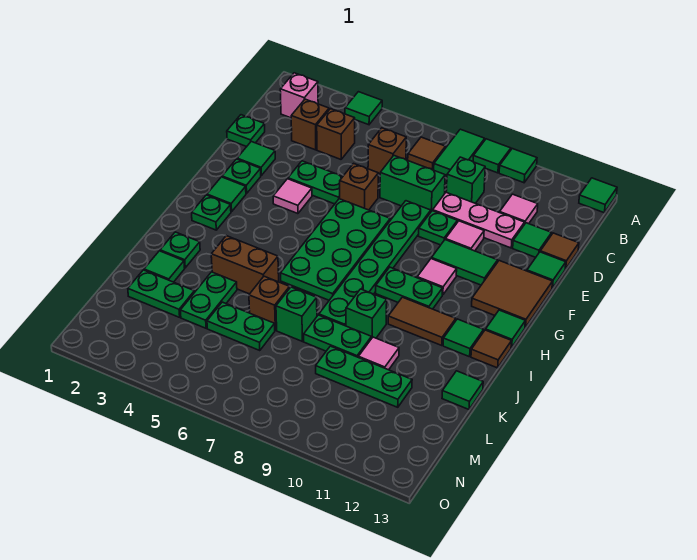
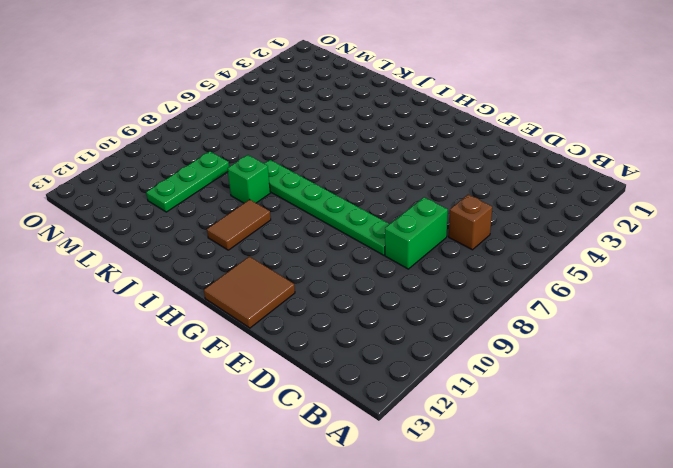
none -> green 1x1 tile [345,92,382,125]
none -> green 1x2 tile [434,129,485,177]
none -> green 1x1 tile [473,139,511,173]
none -> green 1x1 tile [499,149,537,183]

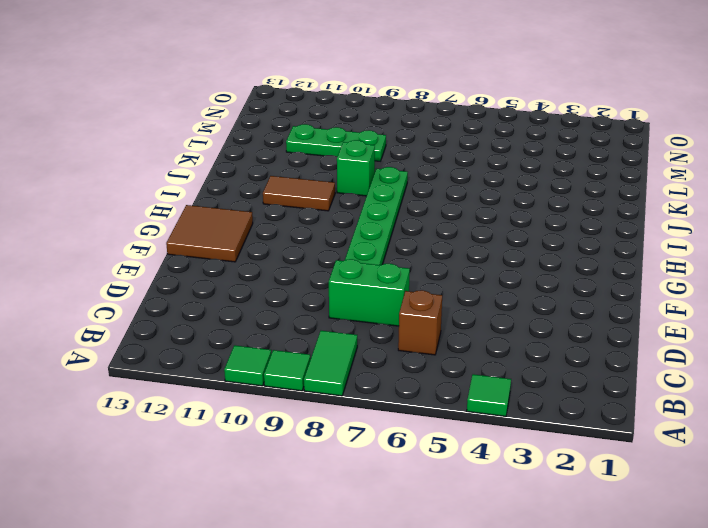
none -> green 1x1 tile [579,178,617,213]
none -> pink 1x1 brick [280,73,318,118]
none -> brown 1x1 tile [408,137,445,170]
none -> brown 1x1 brick [291,99,329,150]

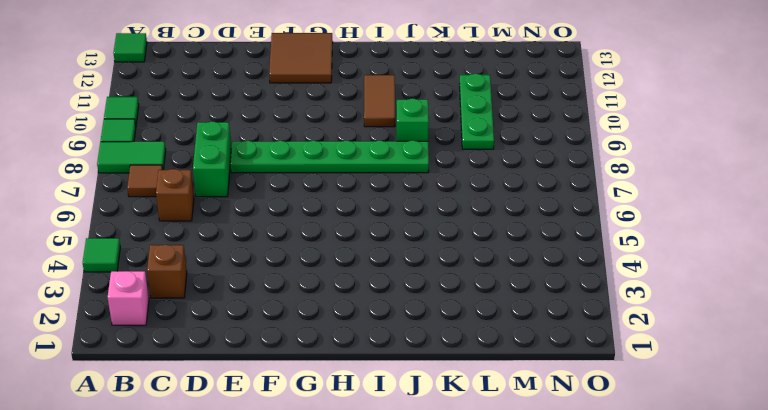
none -> brown 1x1 brick [317,109,355,159]
none -> green 1x1 brick [446,157,485,203]
none -> pink 1x1 tile [500,194,538,224]
none -> green 1x1 plate [227,115,265,147]

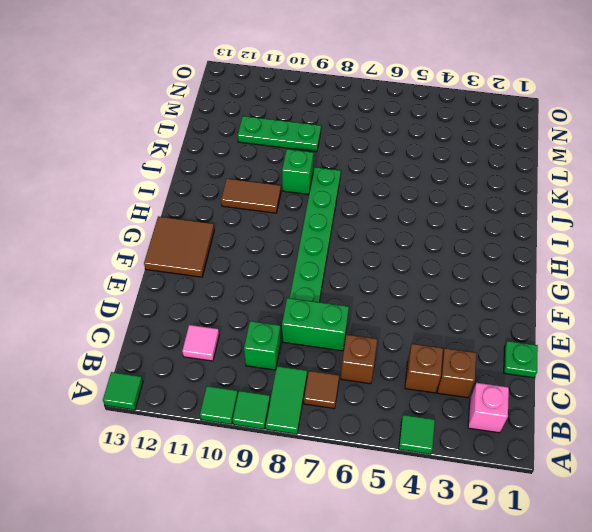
none -> pink 1x3 plate [433,193,525,248]
none -> green 1x1 tile [513,223,552,257]
none -> brown 1x1 tile [540,233,579,269]
none -> green 1x1 tile [237,141,275,175]

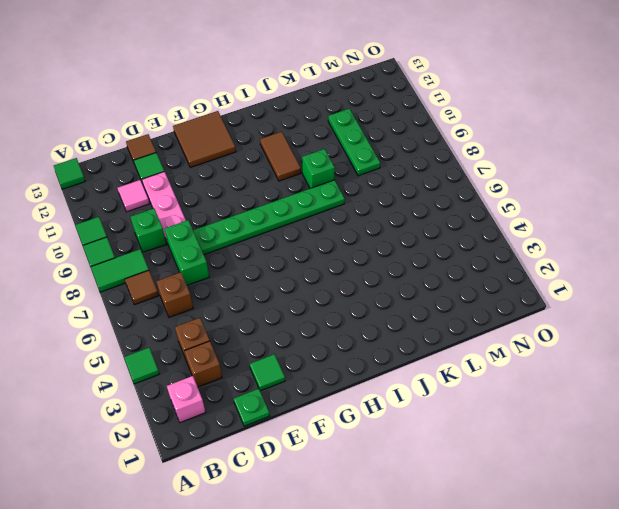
none -> green 1x2 plate [288,161,343,204]
none -> brown 1x1 brick [340,163,378,210]
none -> green 1x1 plate [419,211,457,245]
none -> pink 1x1 tile [445,221,484,251]

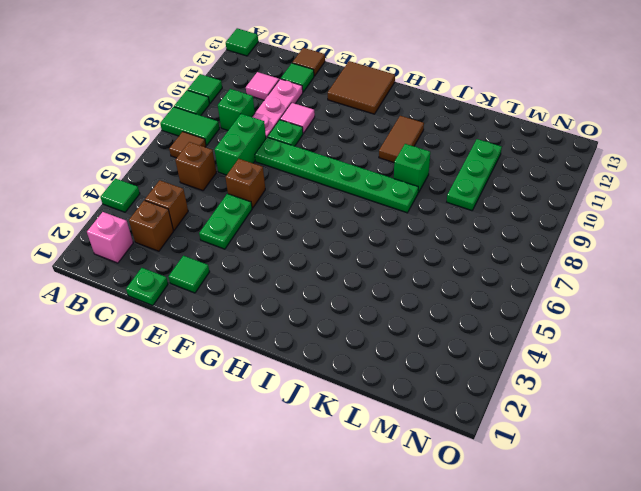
none -> green 1x1 tile [527,252,566,288]
none -> green 1x1 plate [222,159,261,193]
none -> pink 1x1 tile [273,179,312,214]
none -> green 2x4 plate [281,199,390,300]

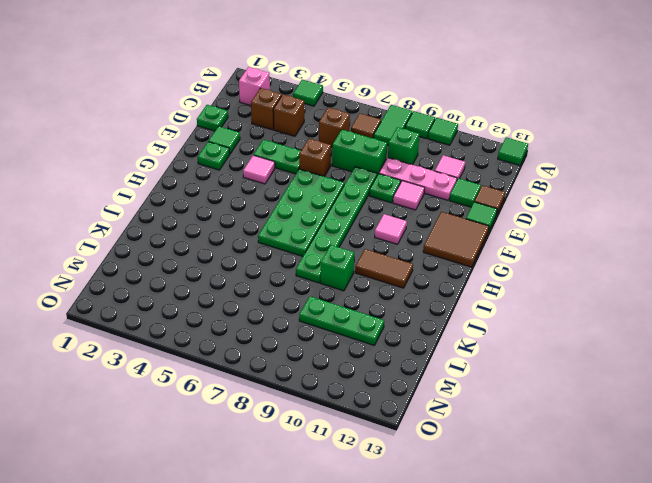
none -> green 1x2 tile [431,240,498,285]
none -> green 1x1 tile [207,177,246,212]
none -> green 1x1 plate [192,195,231,230]
none -> green 1x2 plate [376,267,443,309]

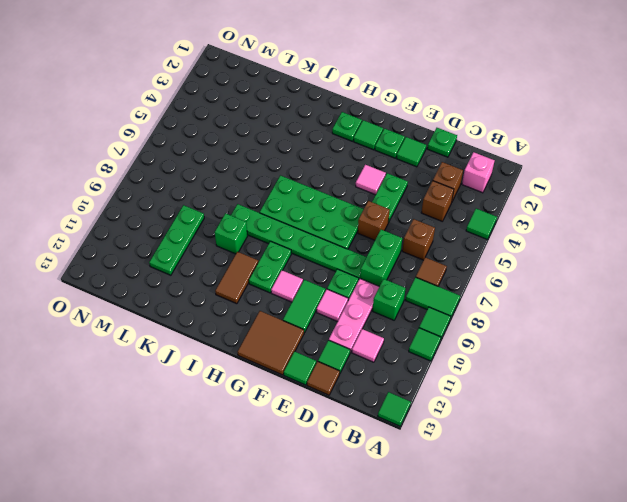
none -> green 1x1 tile [486,310,525,348]
none -> green 1x1 tile [443,319,484,357]
none -> brown 1x1 tile [471,330,512,368]
none -> green 1x1 plate [160,232,200,268]

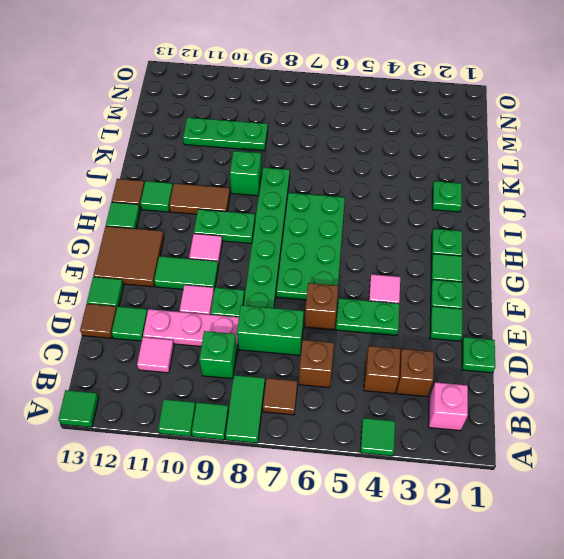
none -> brown 1x2 brick [211,236,279,294]
none -> green 1x1 tile [144,251,185,282]
none -> green 1x2 plate [180,272,237,328]
none -> brown 1x1 brick [249,276,290,330]

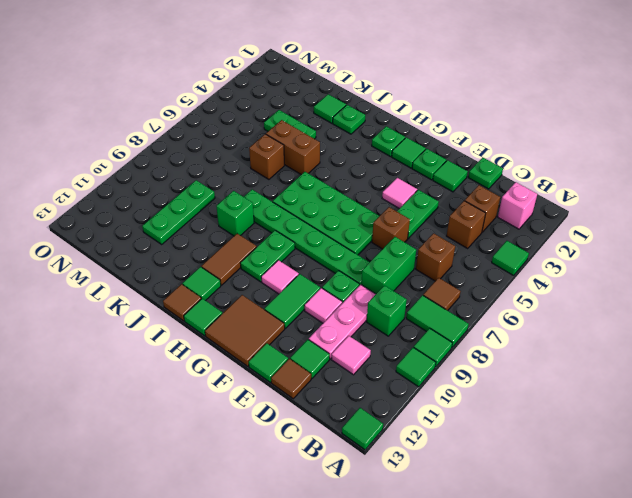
brown 1x2 brick [266,120,320,175] -> brown 1x2 brick turned to [211,236,279,294]
none -> green 1x1 brick [276,287,317,341]
none -> green 1x2 plate [304,315,371,357]
none -> pink 1x1 tile [359,337,399,370]
none -> green 1x1 tile [442,371,483,409]

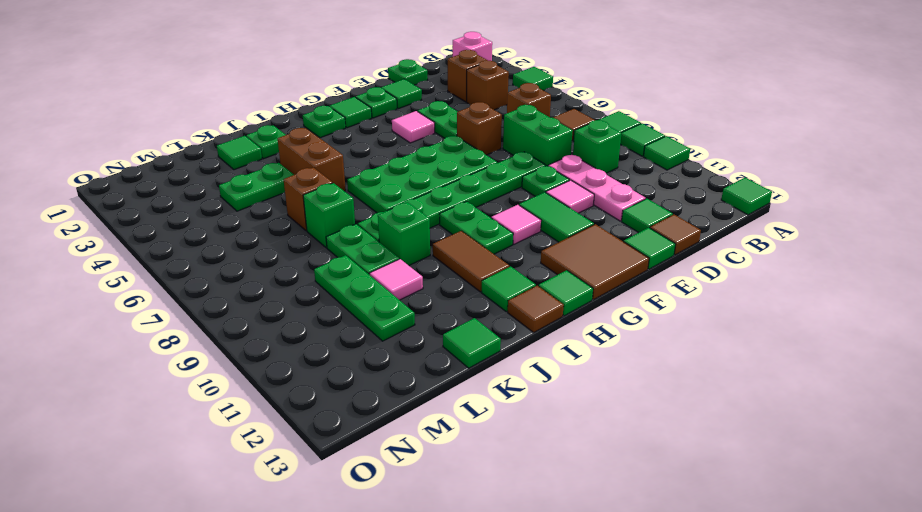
none -> pink 1x1 tile [500,194,538,224]
none -> green 1x2 plate [128,270,194,317]
none -> green 1x2 plate [207,302,275,351]

